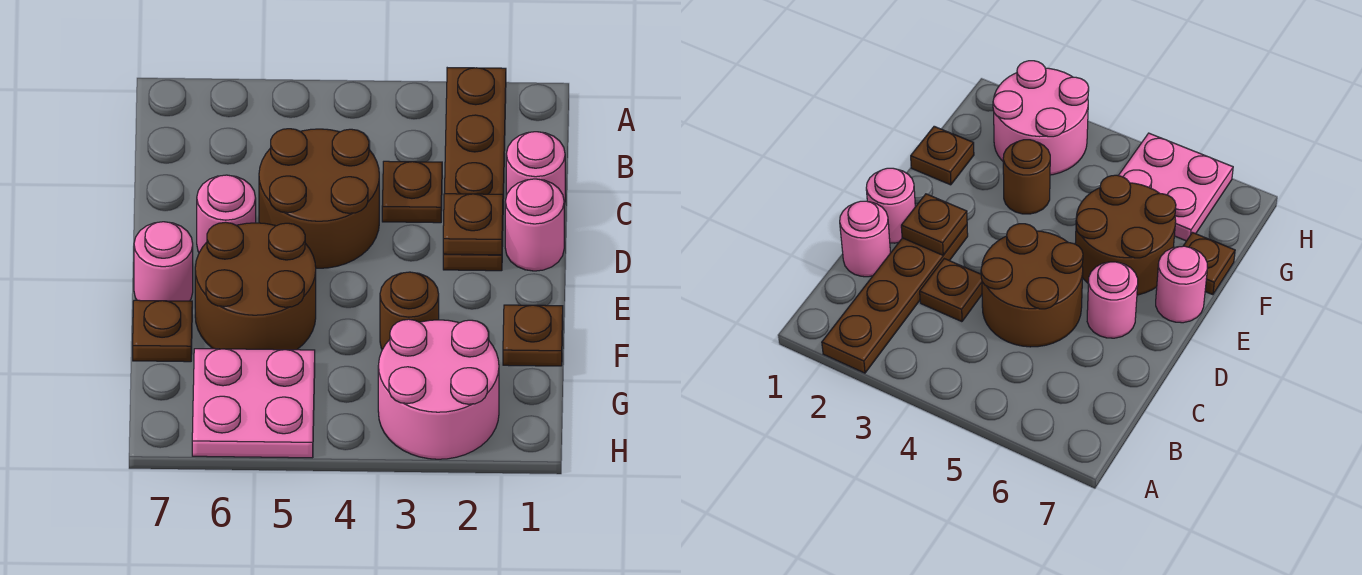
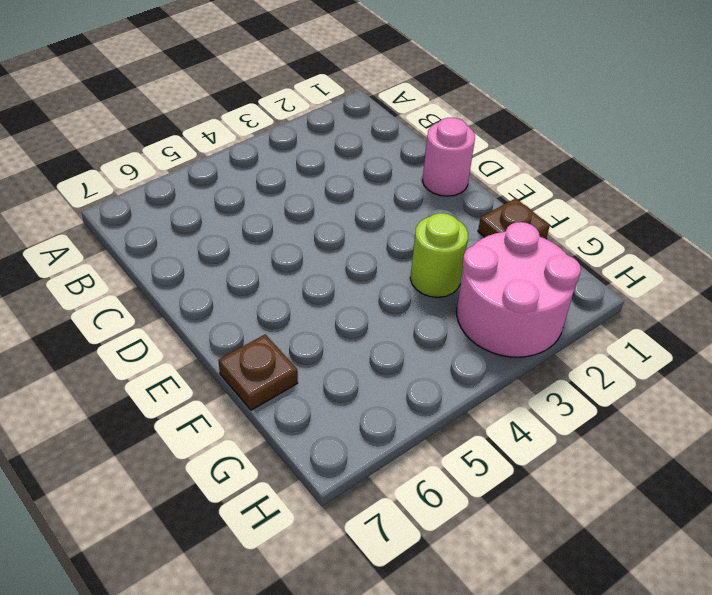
lime 1x1 round brick [410,213,468,297] -> brown 1x1 round brick [380,272,439,350]
none -> brown 1x4 plate [443,68,506,271]
none -> pink 1x1 round brick [506,132,565,204]
none -> brown 1x1 plate [382,161,442,223]

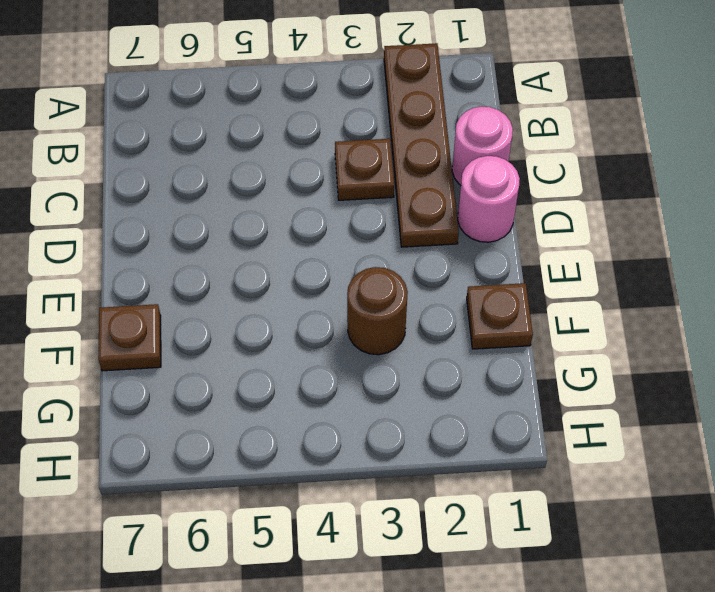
none -> brown 2x2 round brick [259,129,379,268]
none -> pink 1x1 round brick [197,175,256,252]
none -> brown 2x2 round brick [195,222,316,350]

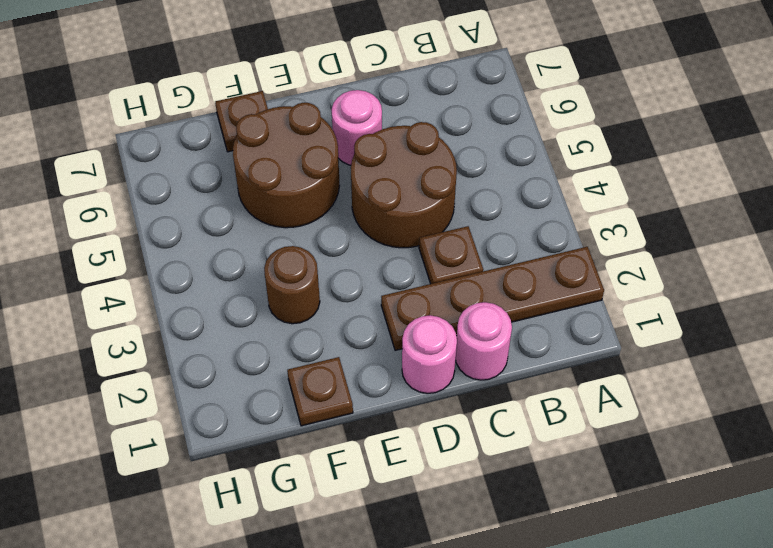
none -> pink 1x1 round brick [134,222,193,301]
none -> pink 2x2 round brick [378,319,499,459]
none -> pink 2x2 plate [192,349,315,458]

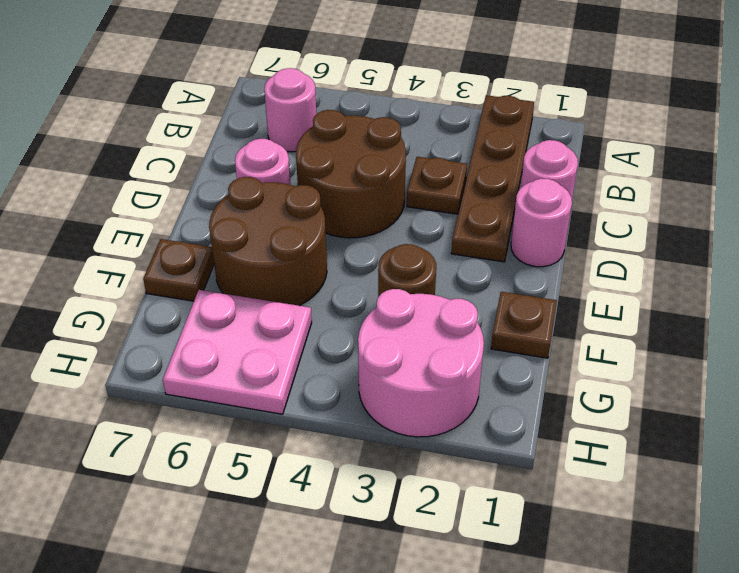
pink 1x1 round brick [264,68,316,152] -> pink 1x1 round brick moved to [134,222,193,301]
none -> brown 1x1 plate [443,194,503,255]

